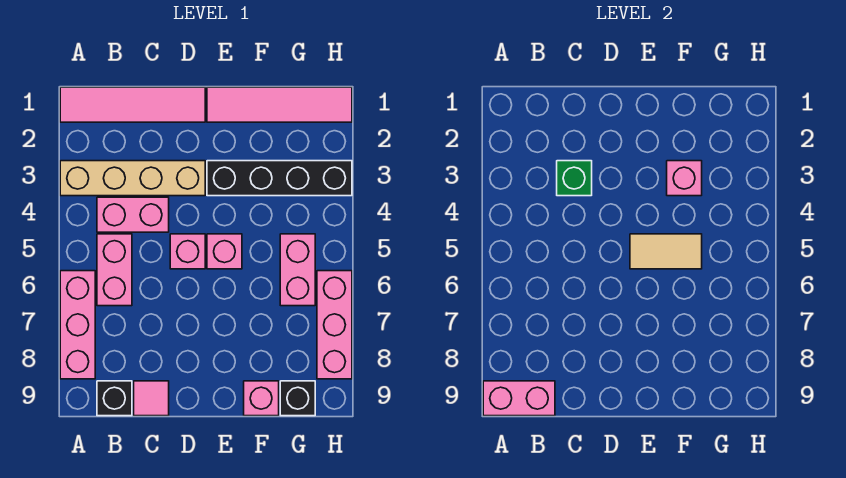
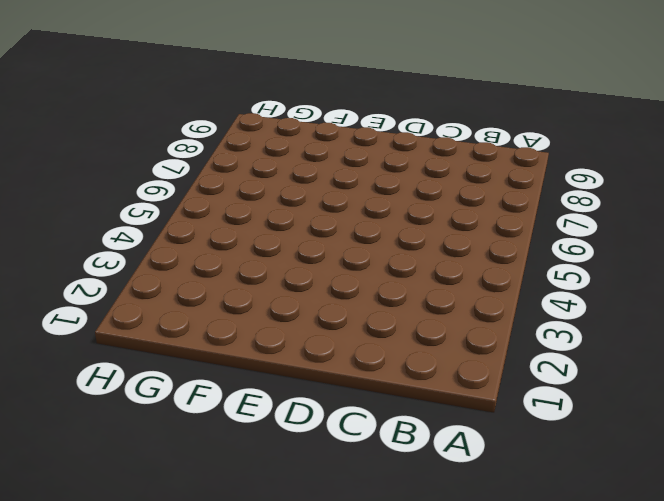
none -> pink 1x4 tile [60,87,205,122]
none -> tan 1x4 brick [60,161,205,196]
none -> pink 1x3 brick [60,271,95,379]

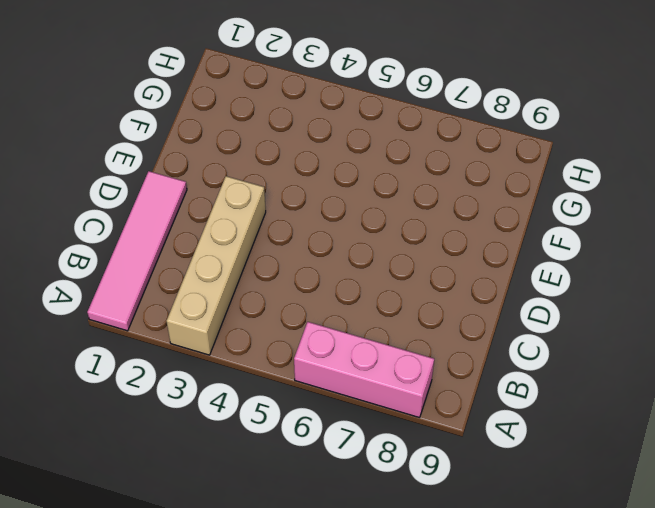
none -> pink 1x2 brick [97,197,169,232]
none -> pink 1x2 brick [97,234,132,306]
none -> black 1x1 brick [97,381,132,416]

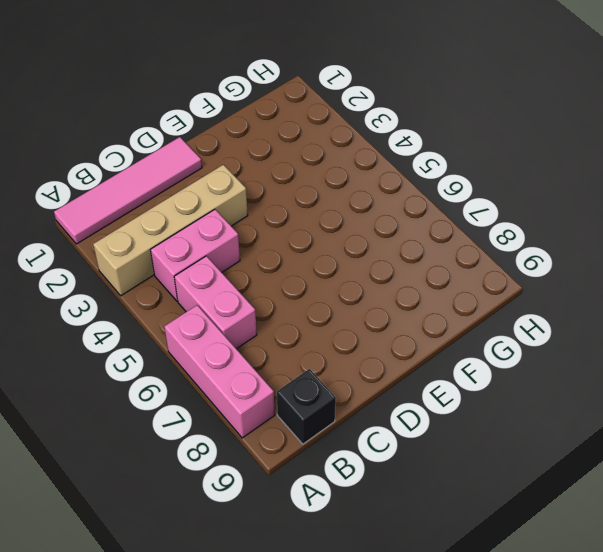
none -> pink 1x1 tile [134,381,169,416]
none -> pink 1x1 brick [170,234,205,269]
none -> pink 1x4 tile [207,87,352,122]

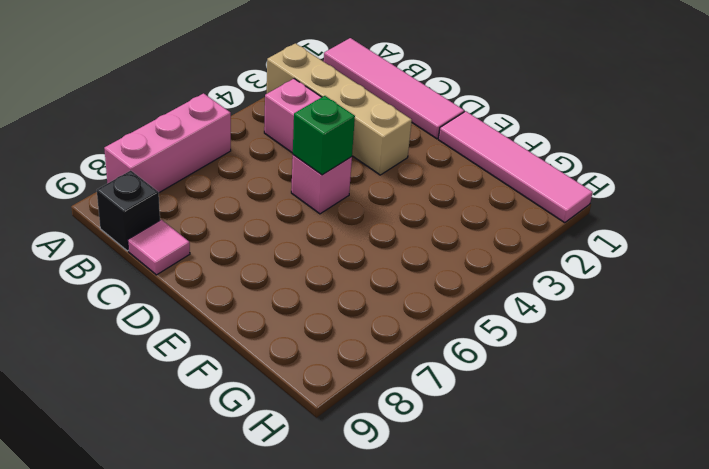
green 1x1 brick [293,96,355,175] -> green 1x1 brick moved to [557,161,592,196]
none -> pink 1x2 brick [97,234,132,306]
none -> black 1x4 brick [207,161,352,196]
none -> pink 1x1 brick [207,234,242,269]

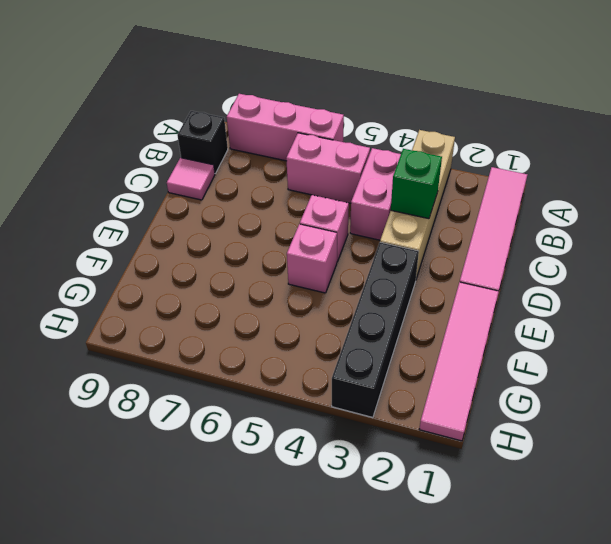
none -> pink 1x1 brick [244,381,279,416]
none -> pink 1x2 brick [280,234,315,306]
none -> black 1x1 brick [280,381,315,416]

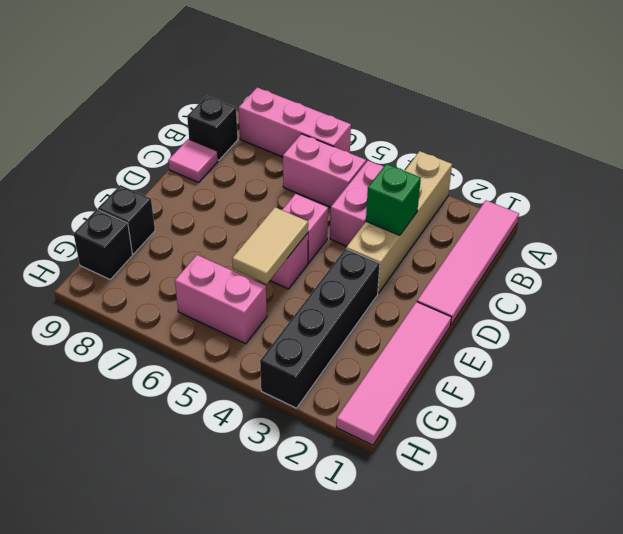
black 1x1 brick [98,185,155,254] -> pink 1x1 brick [244,381,279,416]
none -> pink 1x3 brick [317,271,352,379]
none -> pink 1x2 brick [483,381,555,416]
none -> pink 1x1 brick [667,161,702,196]

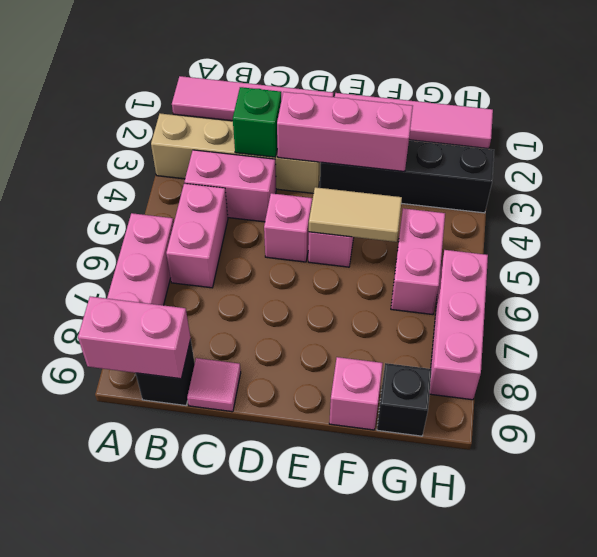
pink 1x3 brick [277,92,413,172] -> pink 1x1 brick [667,161,702,196]

